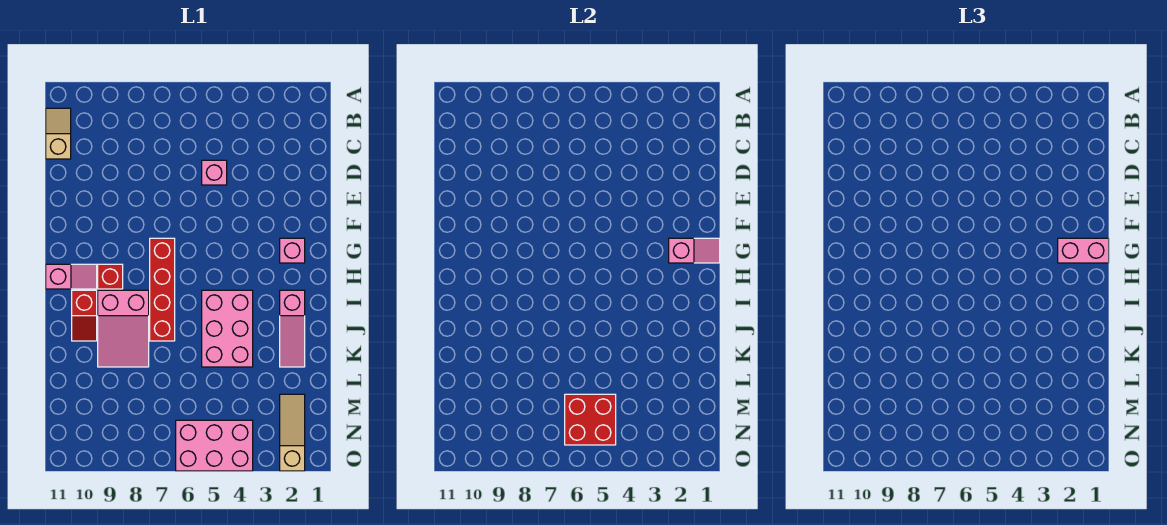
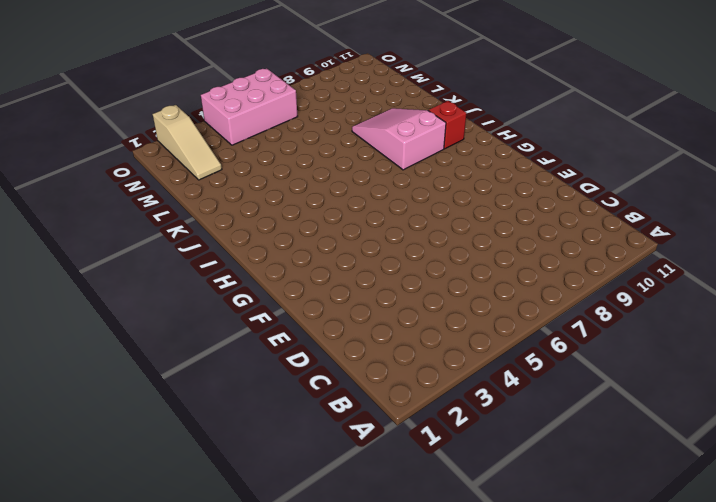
none -> tan 1x2 slope [46,108,71,159]
none -> pink 1x1 brick [202,160,227,185]
none -> pink 1x1 brick [280,238,305,263]

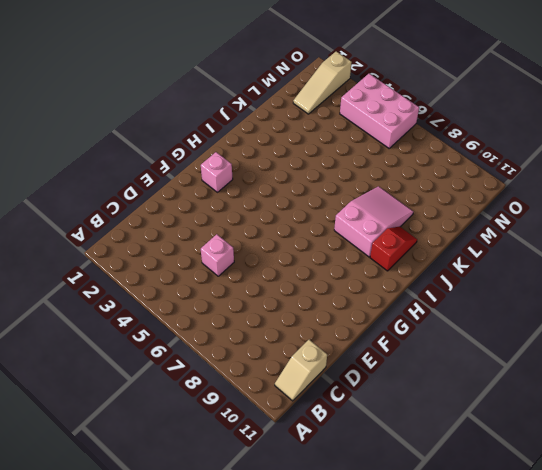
none -> red 1x4 brick [150,238,175,341]
none -> red 1x1 brick [98,264,123,289]
none -> pink 1x2 slope [46,264,97,289]

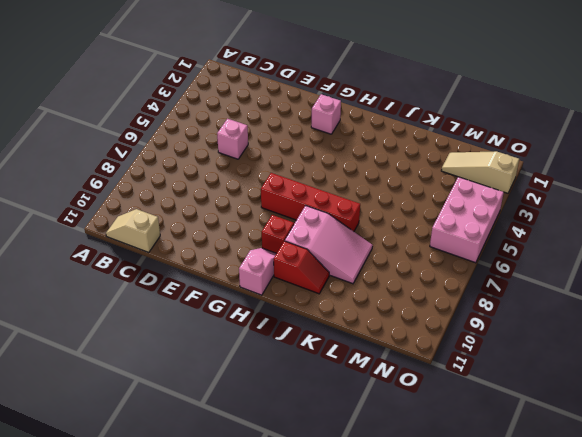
none -> pink 1x3 slope [280,290,305,367]
none -> pink 2x3 brick [202,290,253,367]
none -> pink 1x2 slope [669,238,720,263]

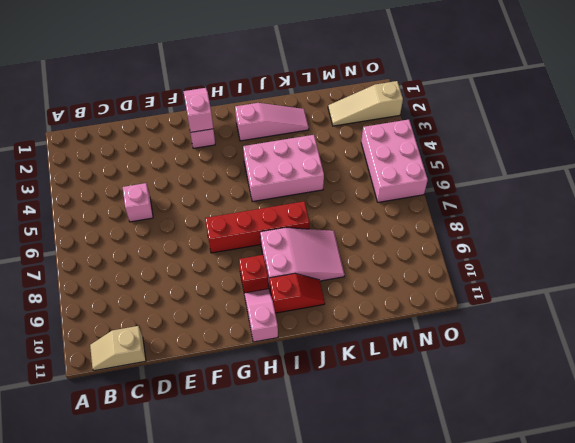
none -> red 2x2 brick [565,394,616,445]
none -> pink 1x2 brick [1058,238,1109,263]

